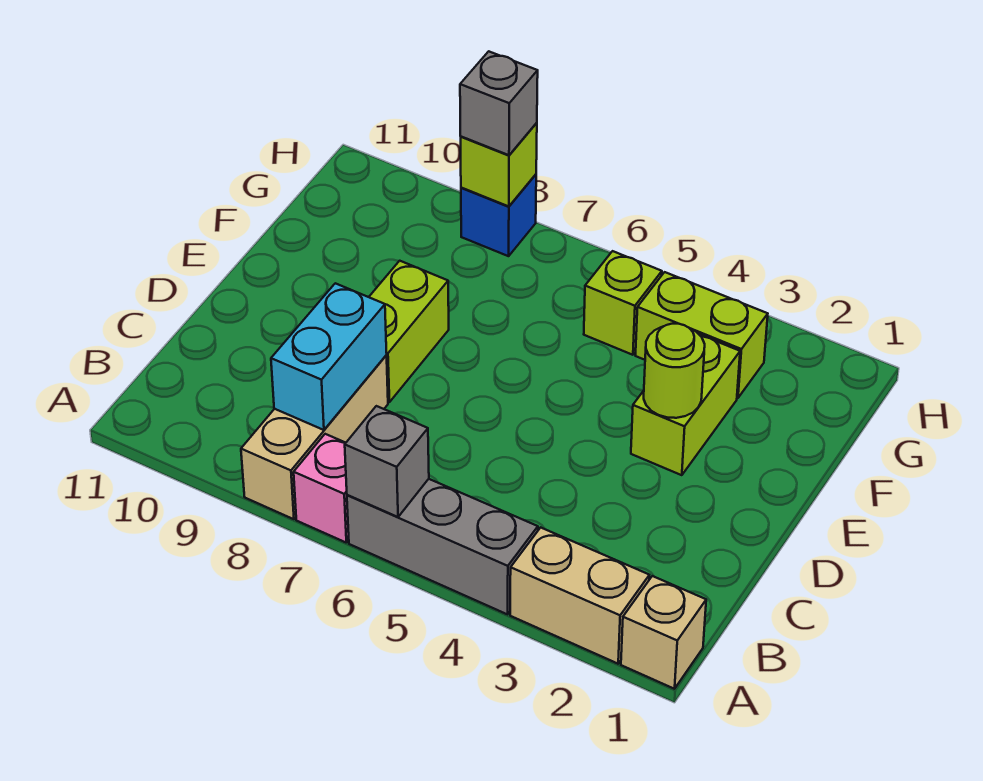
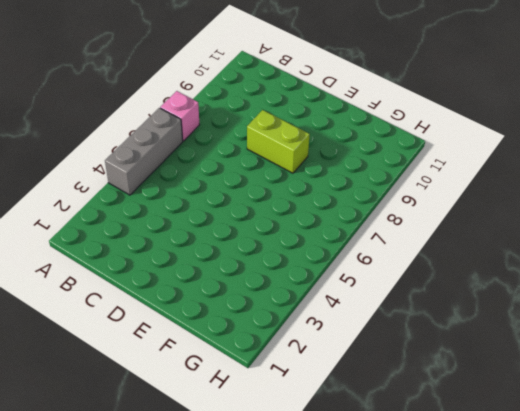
none -> tan 1x1 brick [621,576,706,689]
none -> tan 1x2 brick [510,528,649,664]
none -> tan 1x3 brick [241,355,388,519]

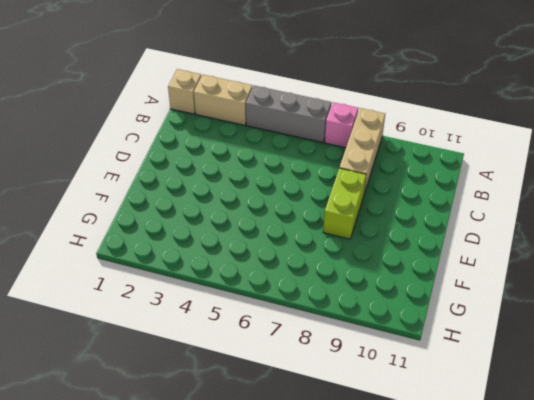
none -> lime 1x2 brick [631,334,740,475]
none -> lime 1x2 brick [636,272,768,398]
none -> lime 1x1 brick [584,251,662,355]

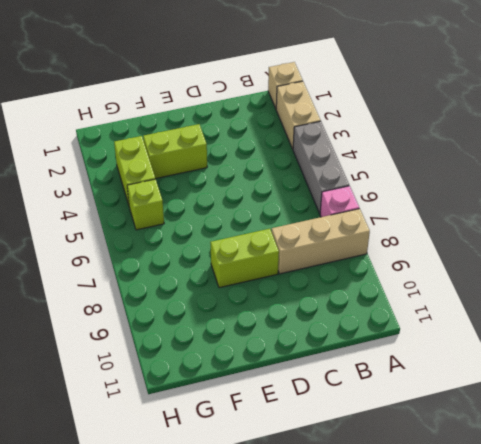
none -> blue 1x1 brick [461,174,536,256]
none -> grey 1x1 brick [345,406,429,517]
none -> cyan 1x2 brick [271,283,387,430]

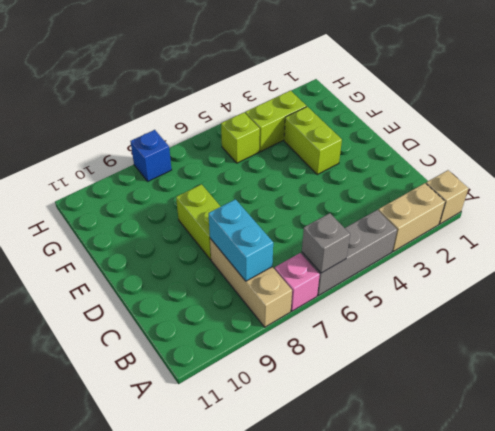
none -> lime 1x1 round brick [644,324,705,418]
none -> lime 1x1 brick [461,123,537,206]
none -> grey 1x1 brick [460,51,538,155]

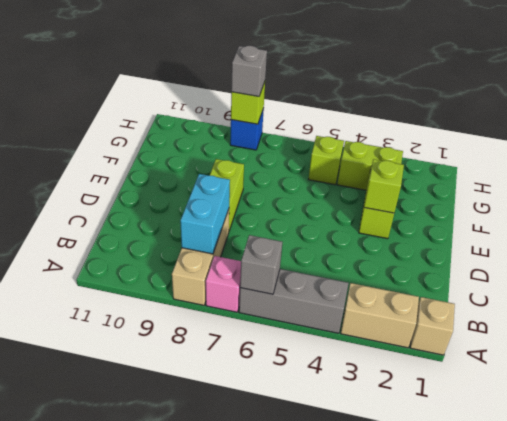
lime 1x1 brick [364,159,404,213] -> lime 1x1 round brick [644,324,705,418]

